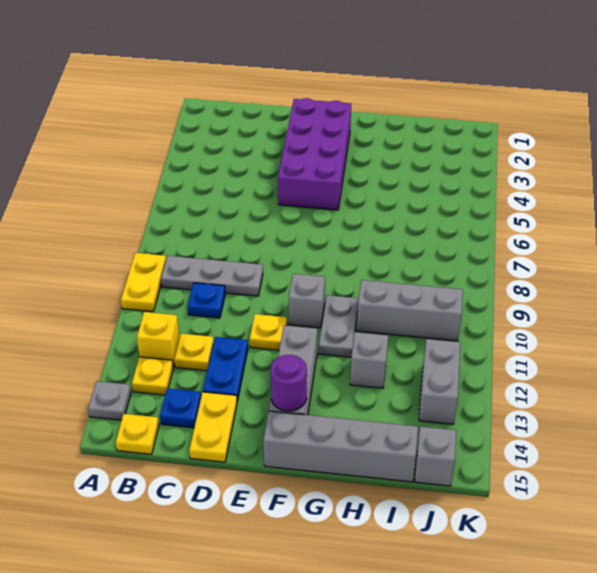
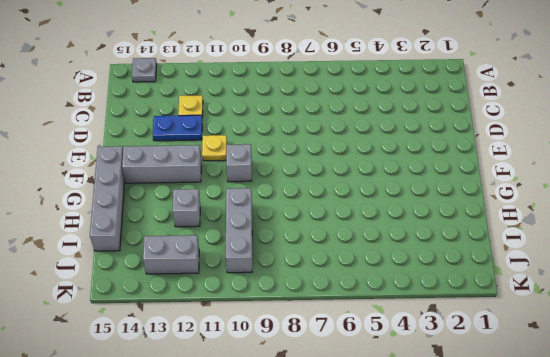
none -> yellow 1x2 plate [121,253,166,312]
none -> grey 1x3 plate [161,256,263,296]
none -> yellow 1x1 brick [137,312,180,367]

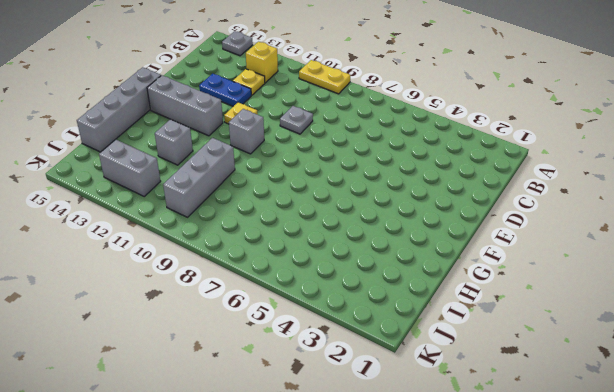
grey 1x1 plate [280,106,313,134] -> grey 1x3 plate [161,256,263,296]
none -> yellow 1x1 plate [132,357,173,395]
none -> yellow 1x1 plate [116,414,159,454]
none -> blue 1x1 plate [187,283,225,318]

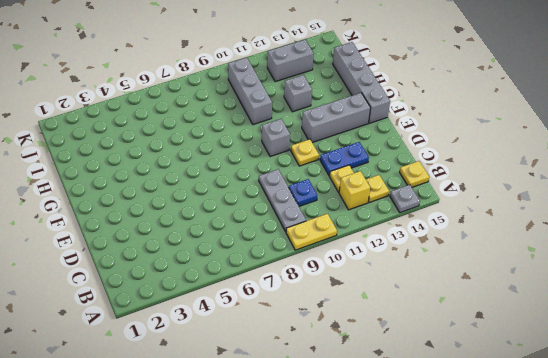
none -> blue 1x1 plate [160,388,201,428]
none -> yellow 1x2 plate [189,392,237,462]
none -> purple 2x4 brick [278,98,351,210]

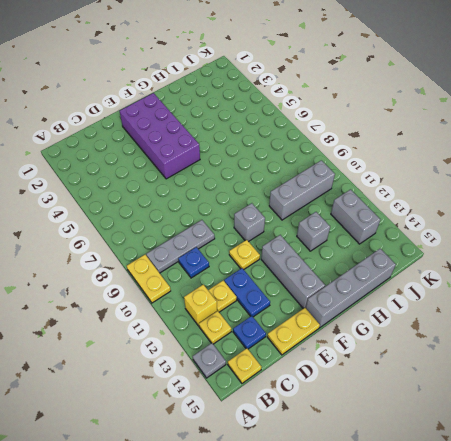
yellow 1x2 plate [267,308,320,355] -> yellow 1x2 plate turned to [189,392,237,462]
none -> grey 1x2 plate [319,295,358,357]
none -> grey 1x1 brick [415,427,456,486]
none -> purple 1x1 round brick [271,355,307,411]

